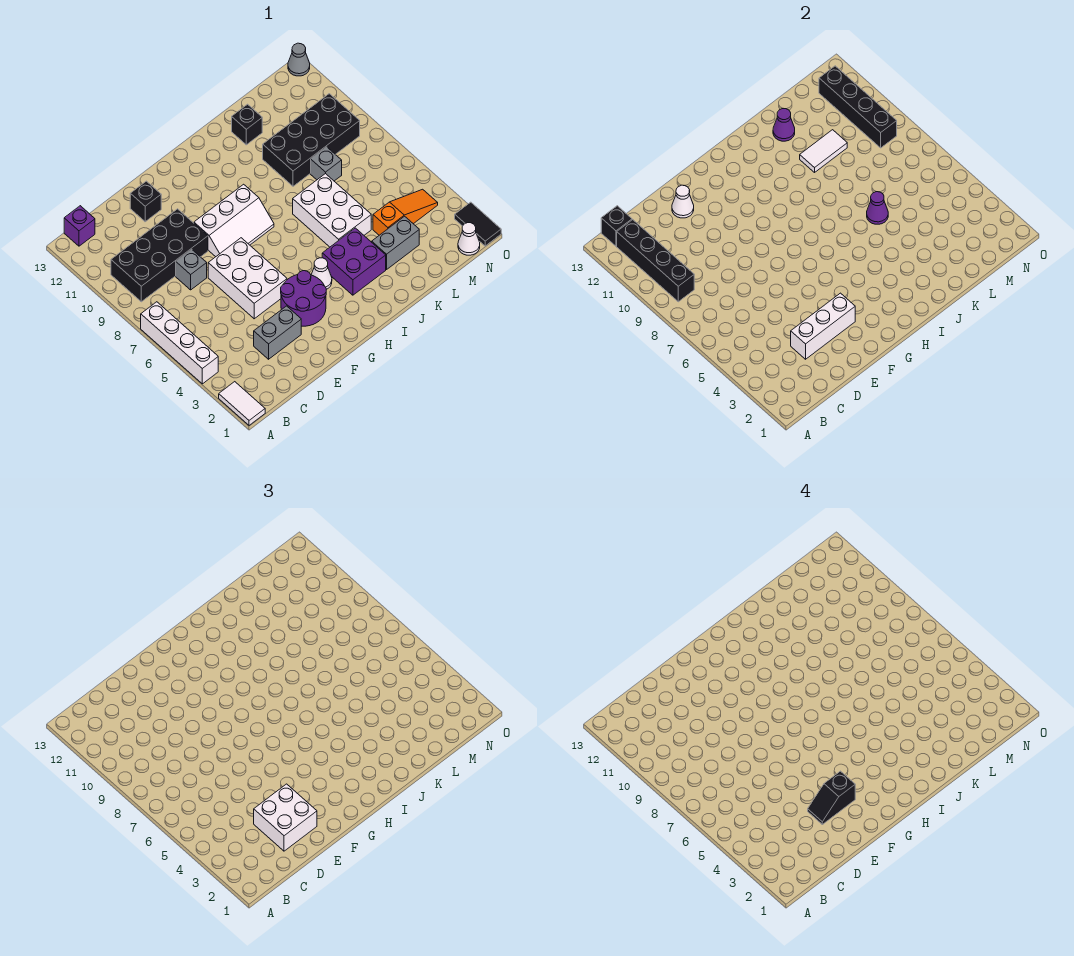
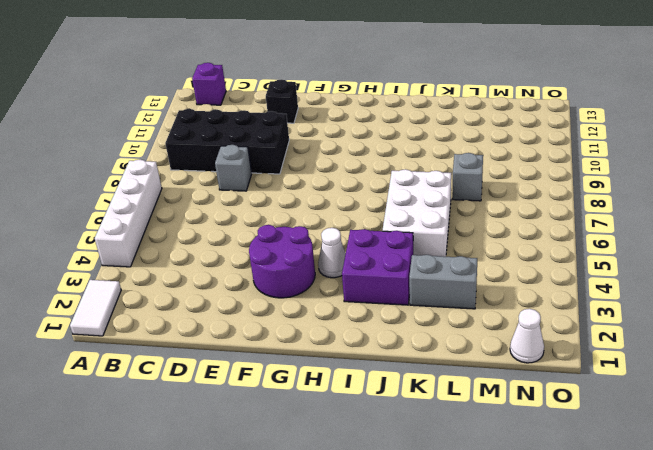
none -> grey 1x2 brick [254,306,301,359]
none -> white 2x3 brick [208,238,287,319]
none -> white 2x3 slope [194,184,274,257]
none -> black 2x4 brick [263,94,360,186]

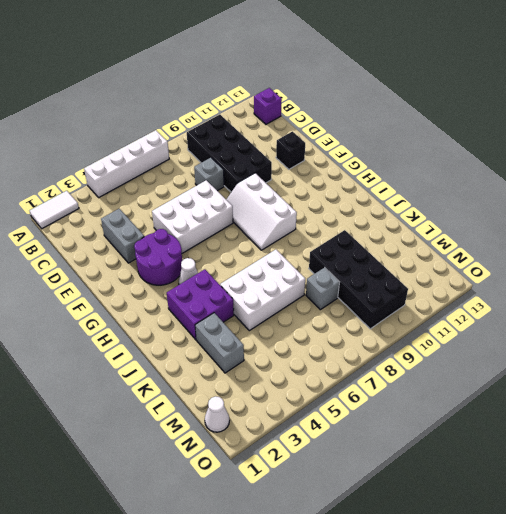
none -> black 1x1 brick [232,104,262,145]
none -> orange 1x3 slope [373,189,438,235]
none -> black 1x2 tile [455,202,501,246]
none -> grey 1x1 cone [288,43,310,76]

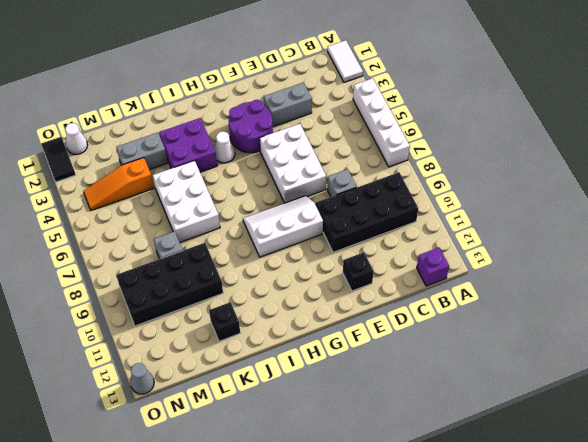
none -> black 1x4 brick [617,220,694,302]
none -> black 1x1 brick [601,206,632,246]
none -> white 1x3 brick [791,293,855,359]
none -> white 1x1 cone [672,185,694,218]

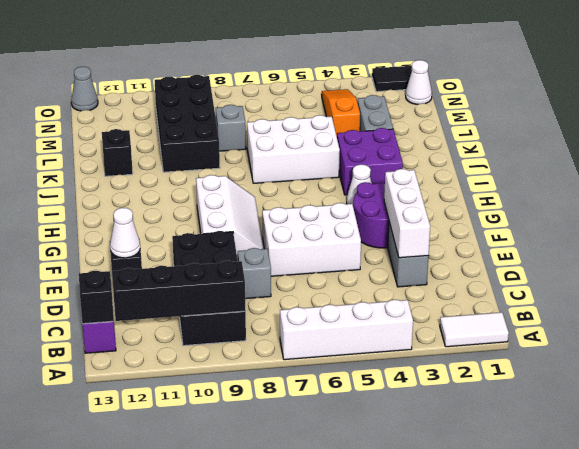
none -> purple 1x1 cone [867,192,888,224]
none -> white 1x2 tile [800,130,847,172]
none -> purple 1x1 cone [773,109,795,141]
none -> black 1x4 brick [819,66,897,148]

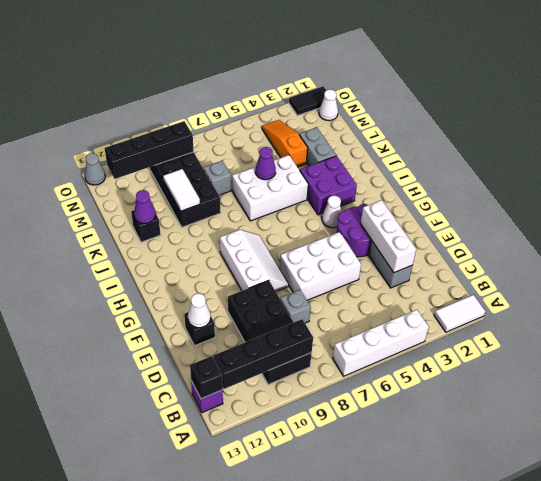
none -> white 2x2 brick [254,784,317,851]
none -> black 1x2 slope [808,771,855,824]

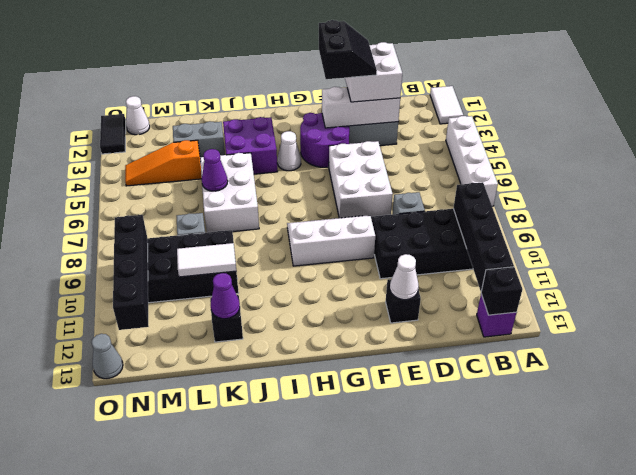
black 2x2 slope [319,20,377,79] -> black 1x2 slope [808,771,855,824]

